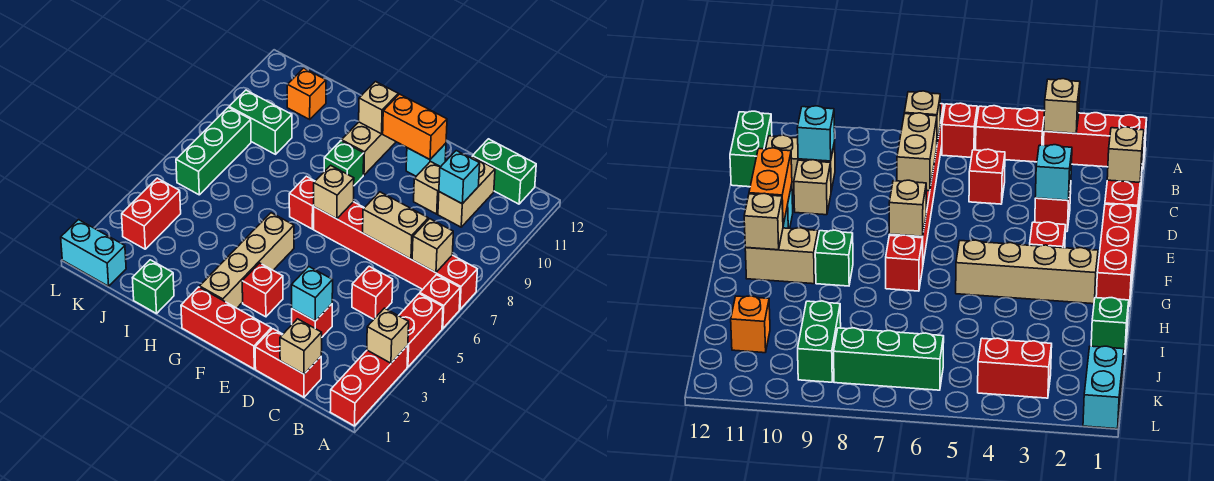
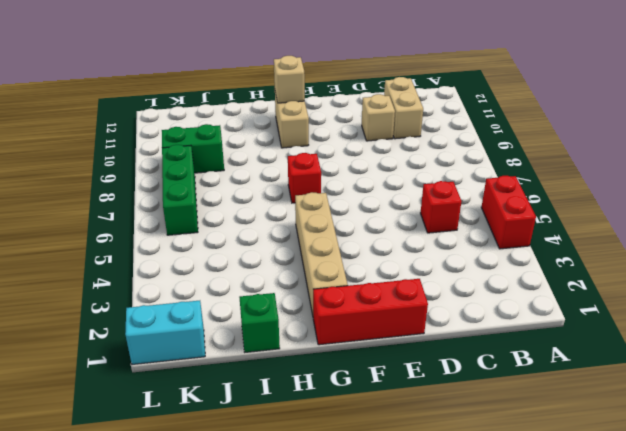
none -> red 1x3 brick [330,345,408,426]
none -> red 1x1 brick [420,275,460,329]
none -> red 1x6 brick [314,202,477,310]
none -> green 1x2 brick [472,139,536,204]

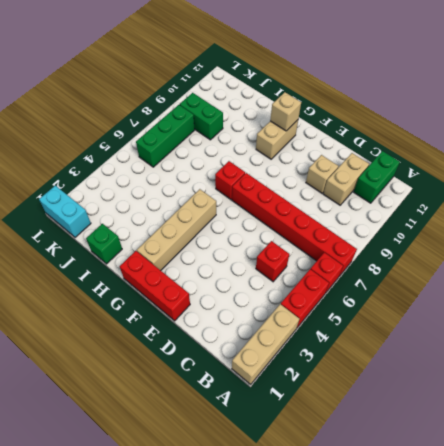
tan 1x3 brick [232,304,299,384] -> red 1x3 brick [330,345,408,426]
green 1x2 brick [354,151,400,203] -> green 1x2 brick turned to [472,139,536,204]
none -> red 1x2 brick [255,329,321,397]
none -> red 1x1 brick [292,304,332,337]
none -> cyan 1x1 brick [406,143,446,176]
none -> red 1x1 brick [242,263,283,317]

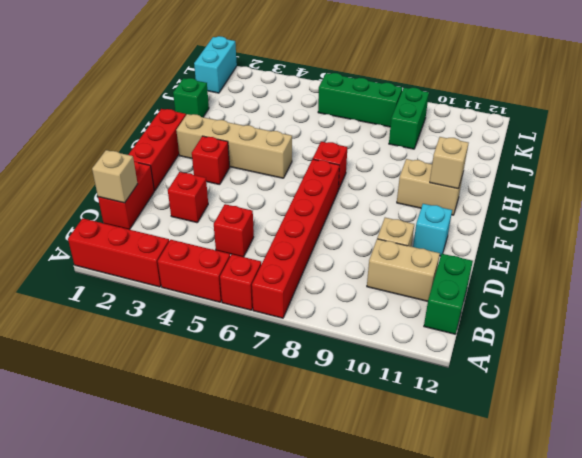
none -> green 1x1 brick [324,141,364,185]
none -> orange 1x1 brick [287,68,326,119]
none -> red 1x2 brick [122,178,181,249]
none -> tan 1x1 brick [367,308,409,363]

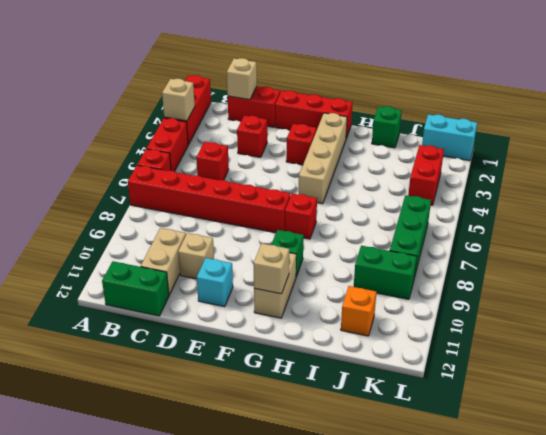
none -> tan 1x1 brick [412,219,453,273]
none -> tan 1x2 brick [363,192,428,259]
none -> cyan 1x1 brick [439,151,480,204]
none -> cyan 1x1 brick [292,267,333,321]

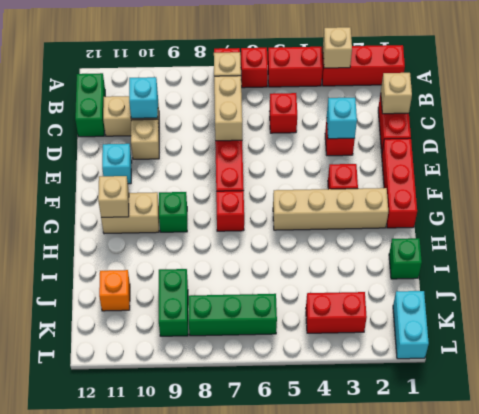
none -> orange 1x2 brick [383,94,447,160]
none -> tan 1x1 brick [314,165,354,219]

